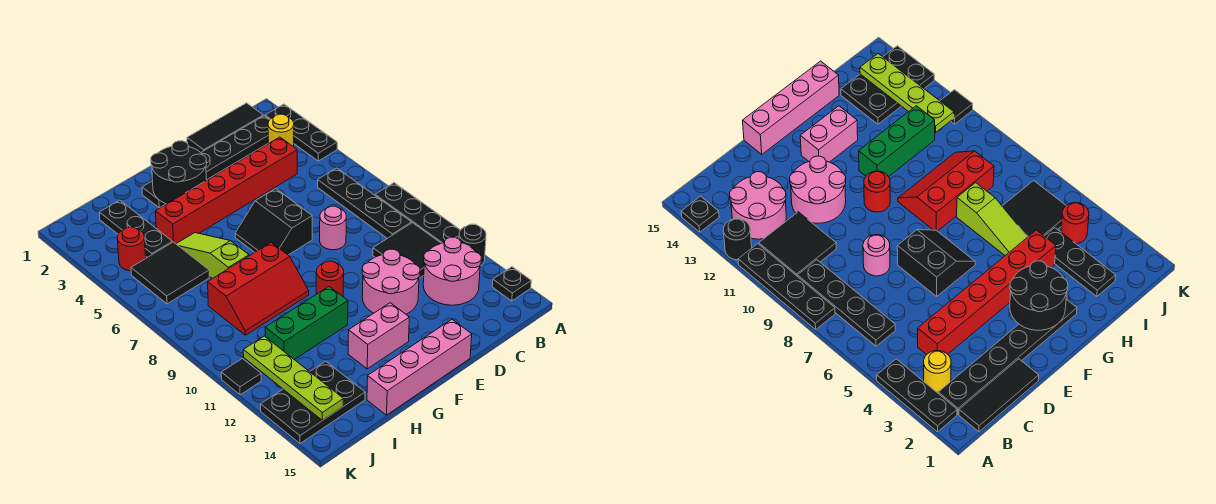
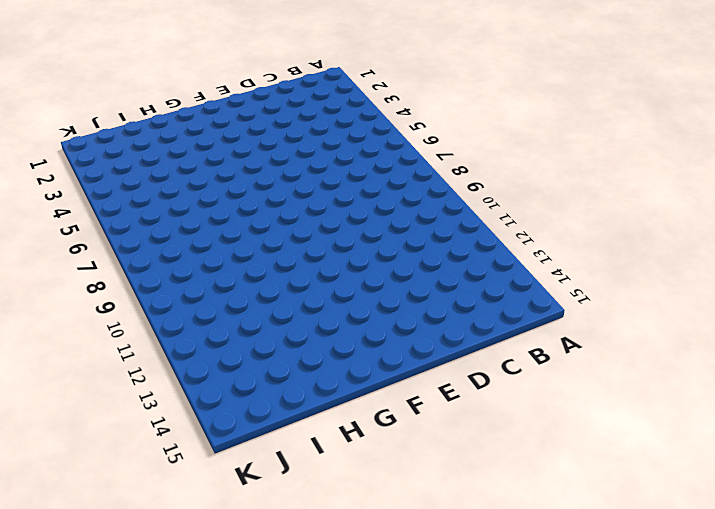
none -> black 1x3 plate [265,104,337,161]
none -> black 1x4 plate [375,183,460,243]
none -> black 1x1 round brick [459,224,486,266]

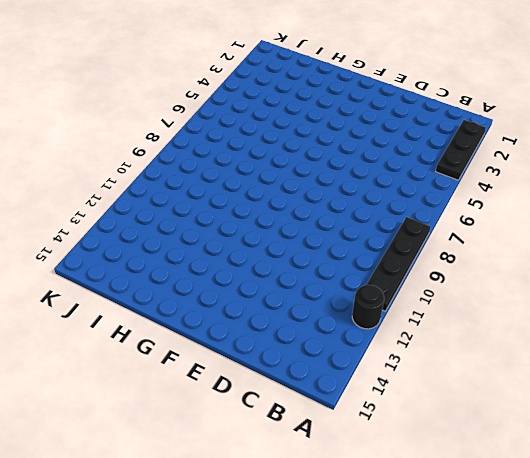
none -> black 1x1 plate [492,267,531,301]
none -> black 1x3 tile [187,103,263,152]
none -> black 1x6 plate [142,116,269,208]

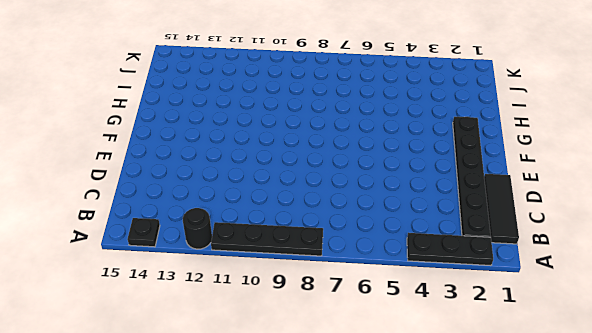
none -> yellow 1x1 round brick [268,114,294,147]
none -> black 1x4 plate [318,168,412,238]
none -> black 2x2 tile [373,223,441,278]

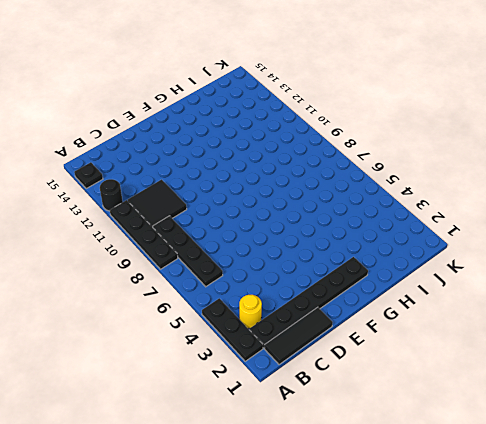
none -> pink 2x2 round brick [423,237,481,305]
none -> red 1x6 brick [155,137,297,244]
none -> pink 1x1 round brick [320,206,346,250]

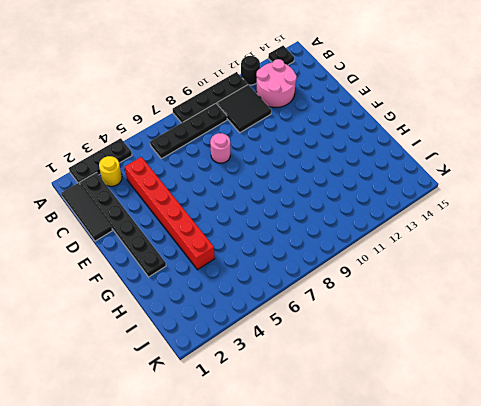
none -> pink 2x2 round brick [362,249,420,314]
none -> black 2x2 slope [235,189,312,255]
none -> pink 1x4 brick [367,320,472,415]

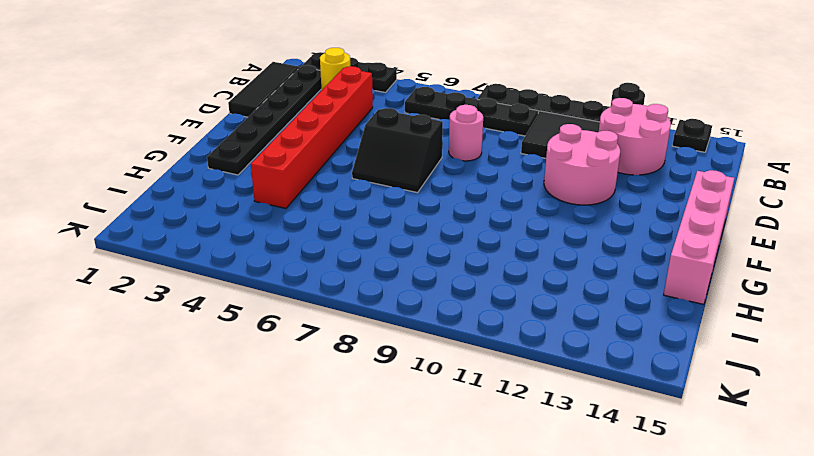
none -> red 1x1 round brick [316,261,344,296]
none -> pink 1x2 brick [348,303,409,369]
none -> red 2x3 slope [208,242,309,335]

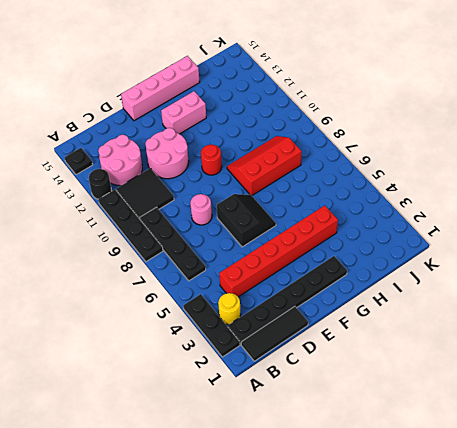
none -> green 1x3 brick [265,287,348,360]
none -> lime 1x3 slope [177,233,249,279]
none -> black 1x3 plate [99,200,172,258]

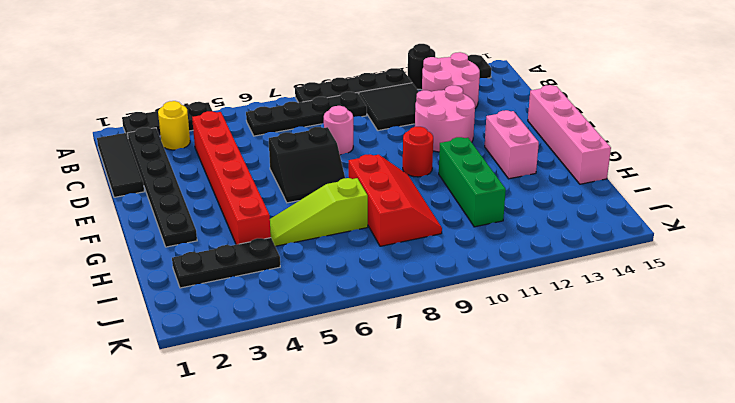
none -> black 2x2 tile [131,242,209,304]
none -> black 2x3 plate [261,361,365,443]
none -> red 1x1 round brick [117,227,146,271]

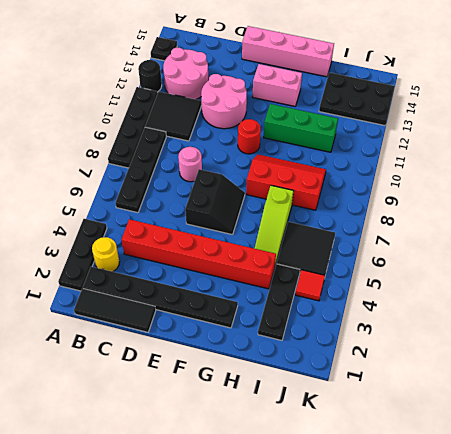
red 1x1 tile [295,270,325,301] -> red 1x1 round brick [117,227,146,271]
none -> black 1x1 tile [221,359,261,395]
none -> black 2x2 round brick [151,141,207,204]
none -> lime 1x4 plate [243,336,343,420]

